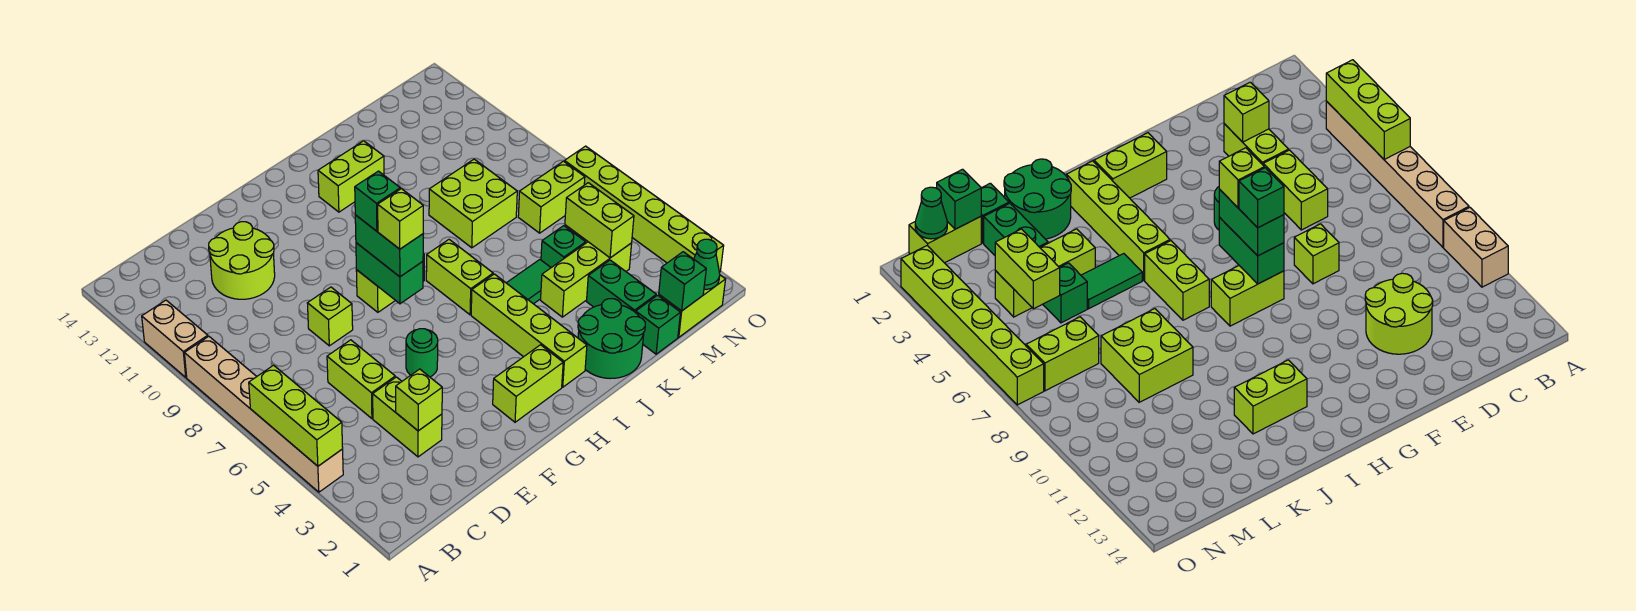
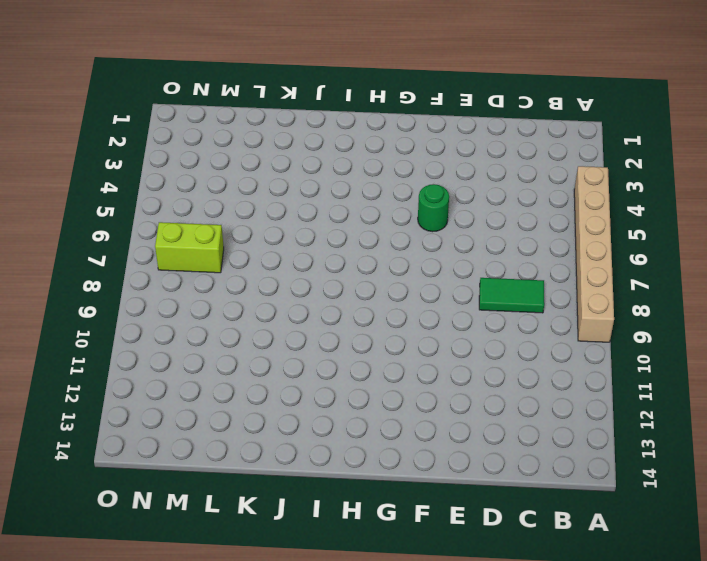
green 1x2 tile [479,278,544,313] -> green 1x2 tile moved to [507,260,551,304]
none -> tan 1x2 brick [142,300,208,377]
none -> lime 1x2 brick [373,377,442,457]
none -> lime 1x2 brick [327,340,395,418]
none -> lime 2x2 round brick [209,222,275,299]

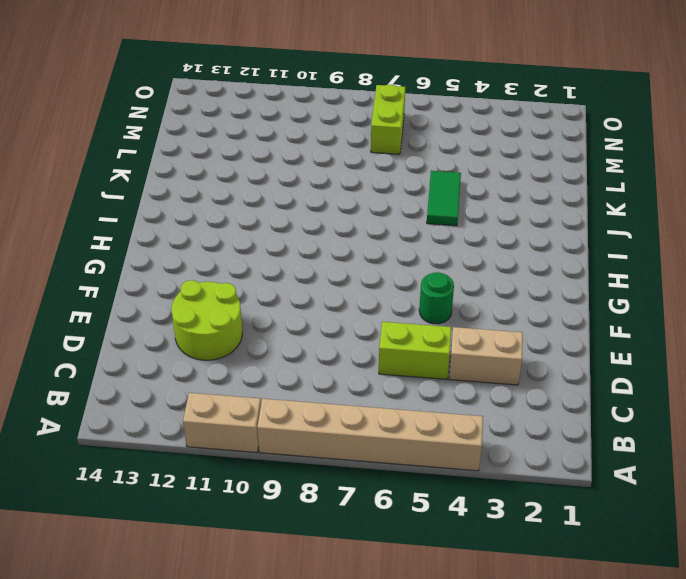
tan 1x2 brick [449,327,523,385] -> lime 1x2 brick [373,377,442,457]
none -> lime 1x1 brick [307,287,353,346]
none -> lime 1x2 brick [493,345,563,422]
none -> lime 1x2 brick [356,254,424,312]
none -> lime 1x4 brick [471,274,587,387]

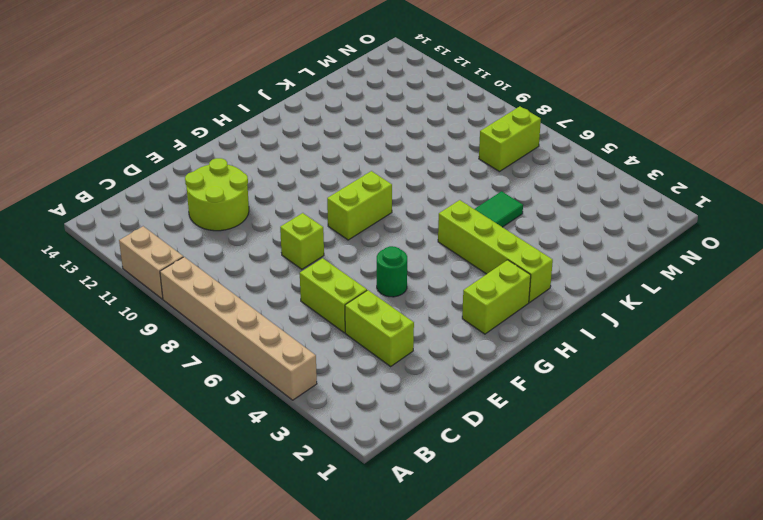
none -> lime 1x2 brick [426,240,493,315]
none -> lime 1x2 brick [318,141,384,212]
none -> green 2x2 round brick [578,299,645,378]
none -> lime 1x3 brick [541,242,632,317]

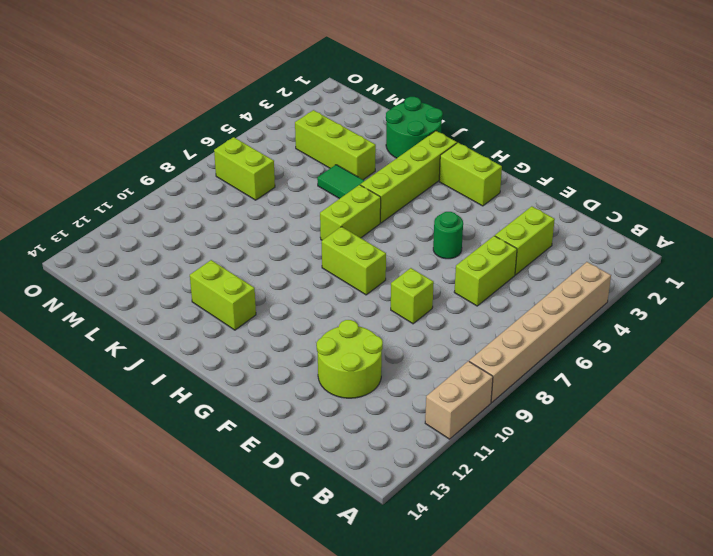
none -> lime 2x2 brick [429,159,517,248]
none -> green 1x1 brick [636,295,681,354]
none -> green 1x2 brick [587,260,656,313]
none -> green 1x1 brick [541,226,586,268]

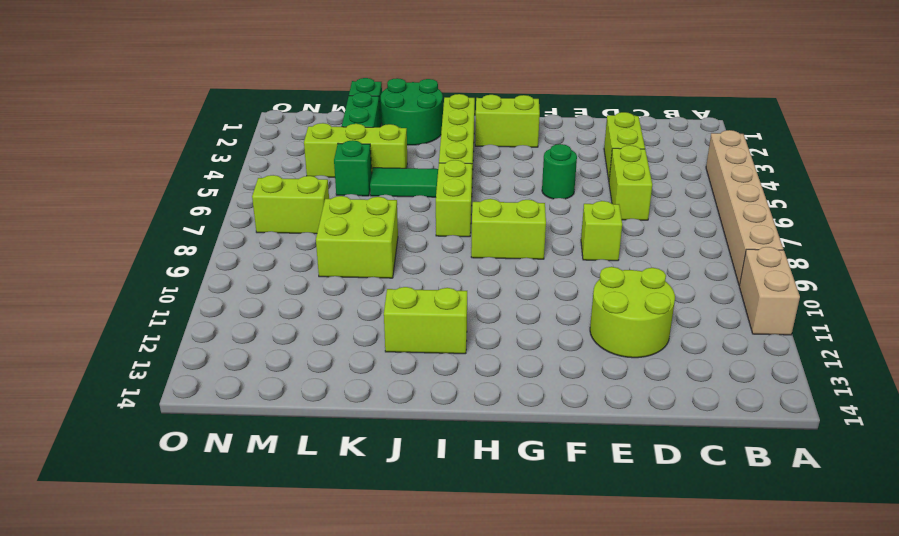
none -> lime 1x2 brick [659,275,726,337]
none -> lime 1x6 brick [564,146,724,272]
none -> lime 1x3 brick [249,365,343,466]
none -> lime 1x1 brick [396,369,442,431]

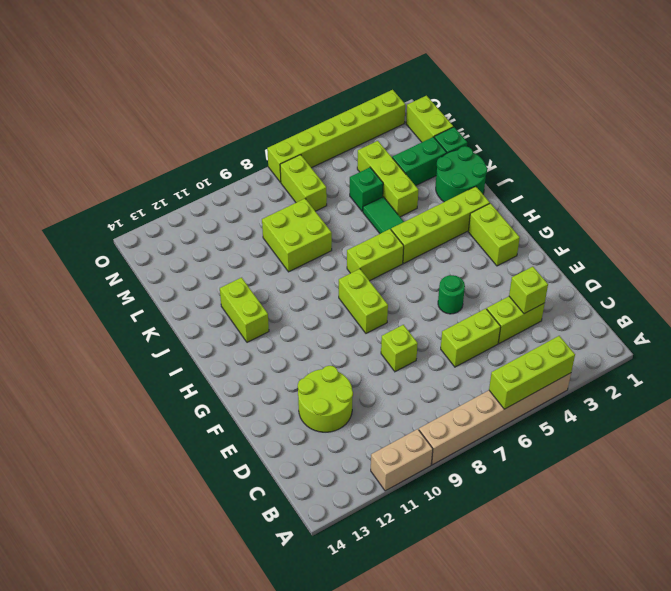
none -> green 1x2 brick [356,243,423,304]
none -> green 1x1 brick [659,252,706,311]
none -> lime 1x2 brick [565,183,634,258]
none -> green 1x1 cone [694,239,720,290]

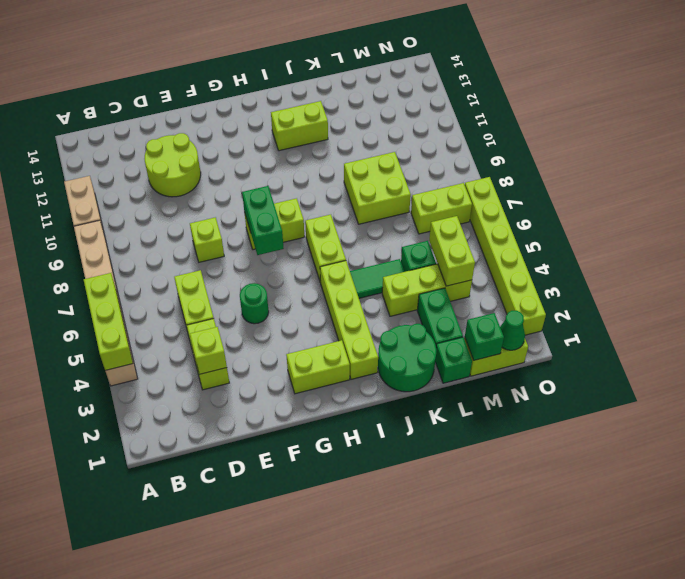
none -> green 1x2 brick [355,215,423,277]
none -> lime 1x1 brick [378,189,423,249]
none -> green 1x1 brick [355,171,400,231]

